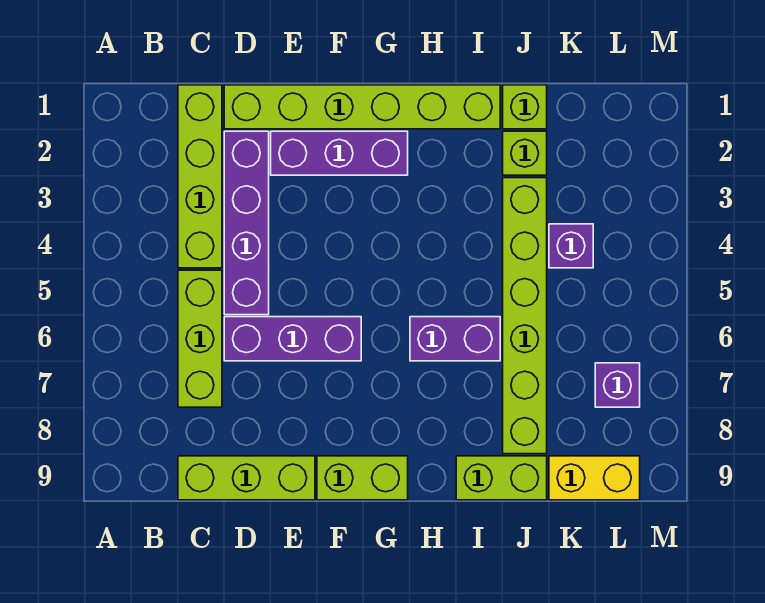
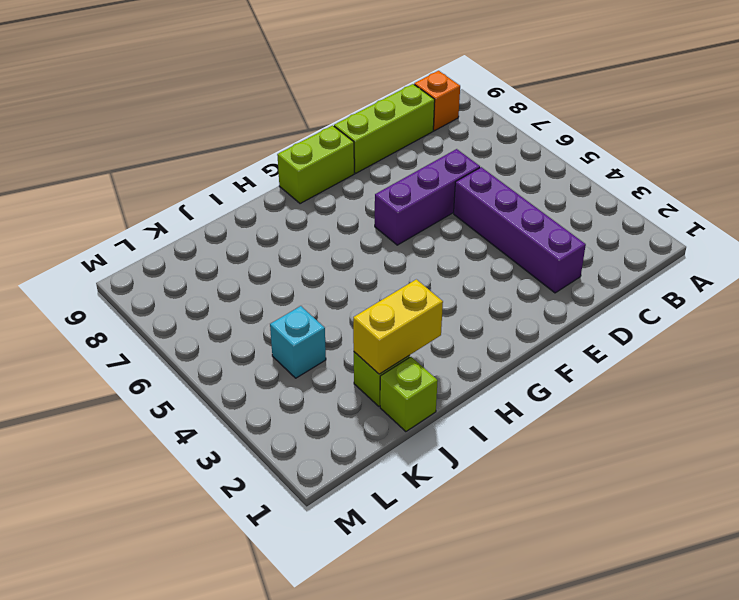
orange 1x1 brick [414,71,460,131] -> none
yellow 1x2 brick [353,279,443,374] -> yellow 1x2 brick moved to [549,456,640,500]
cyan 1x1 brick [270,306,326,378] -> purple 1x1 brick [549,224,593,268]
none -> lime 1x4 brick [178,85,222,268]
none -> lime 1x3 brick [178,270,222,407]
none -> lime 1x6 brick [224,85,500,129]

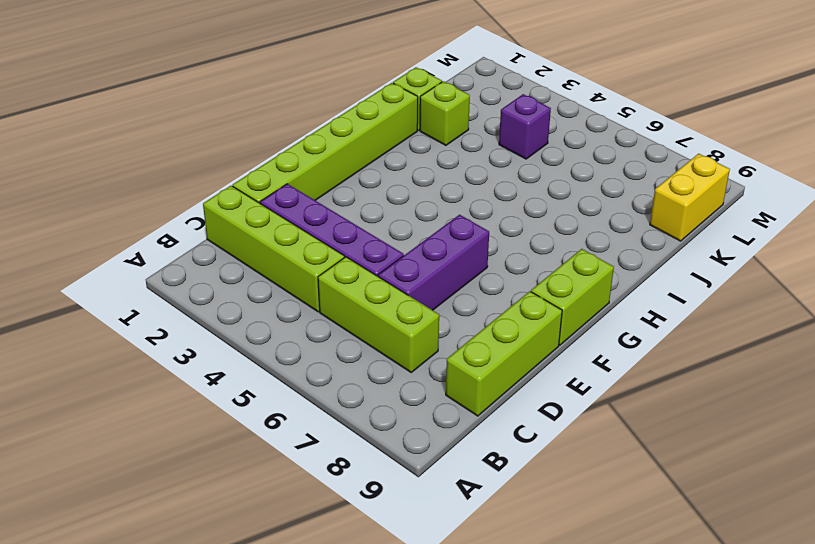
none -> purple 1x3 brick [271,131,408,175]
none -> purple 1x2 brick [410,317,500,361]
none -> lime 1x2 brick [456,456,547,500]

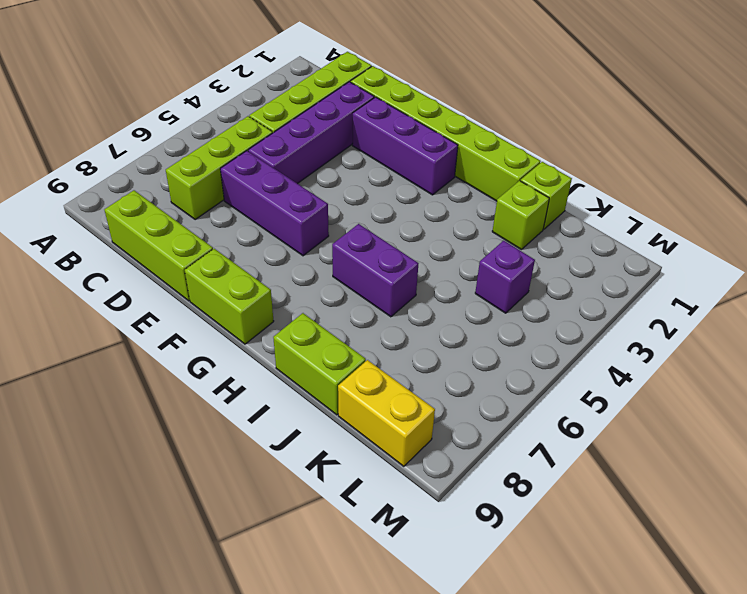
none -> lime 1x6 brick [503,178,547,454]
none -> purple 1x1 brick [595,363,640,407]

